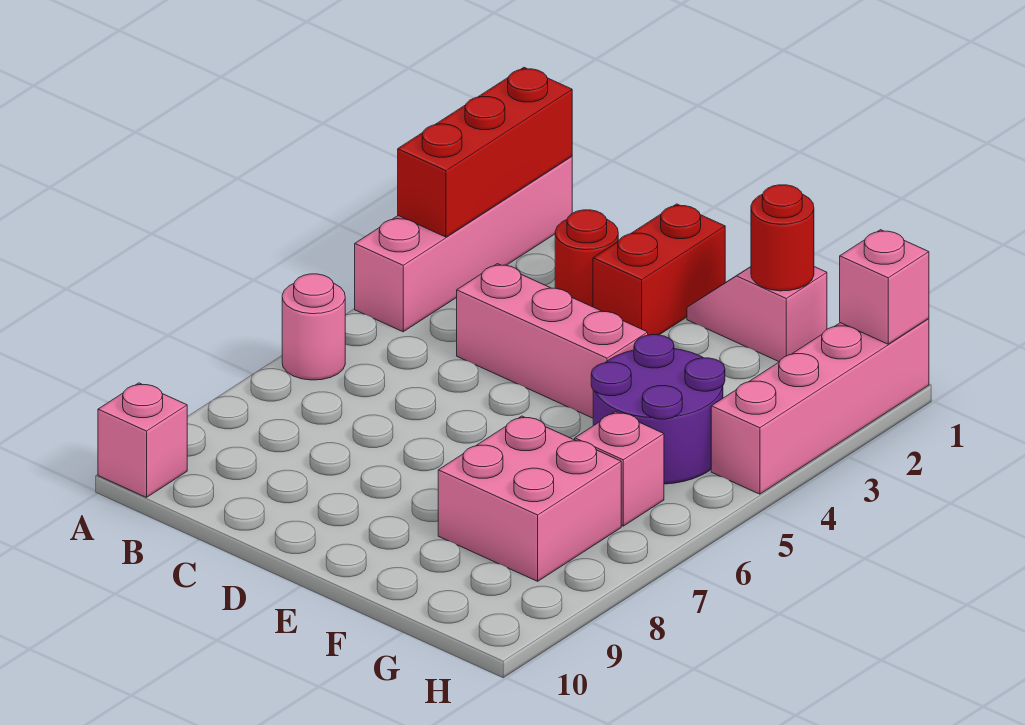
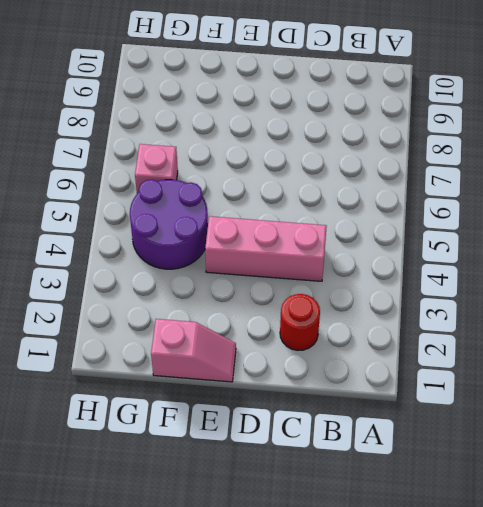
none -> pink 1x4 brick [355,156,572,332]
none -> pink 1x1 round brick [282,274,345,380]
none -> pink 1x1 brick [98,383,187,497]

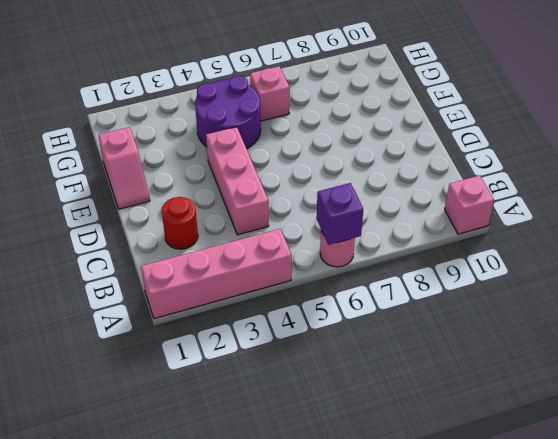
purple 1x1 brick [316,183,363,245] -> none
none -> red 1x2 brick [593,204,725,335]
none -> pink 2x2 brick [438,416,621,581]
none -> pink 1x4 brick [711,319,929,494]

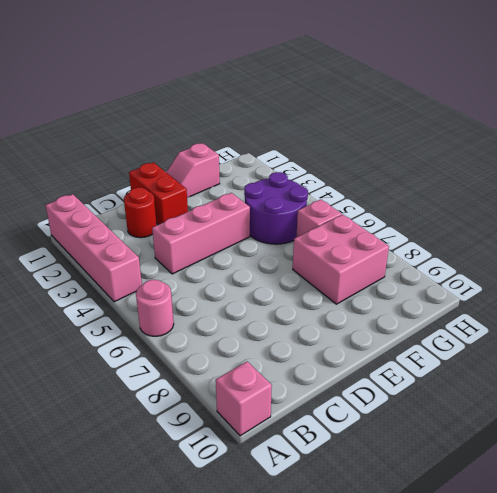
none -> pink 1x4 brick [711,319,929,494]
none -> red 1x3 brick [398,67,572,237]
none -> red 1x1 round brick [751,185,814,291]

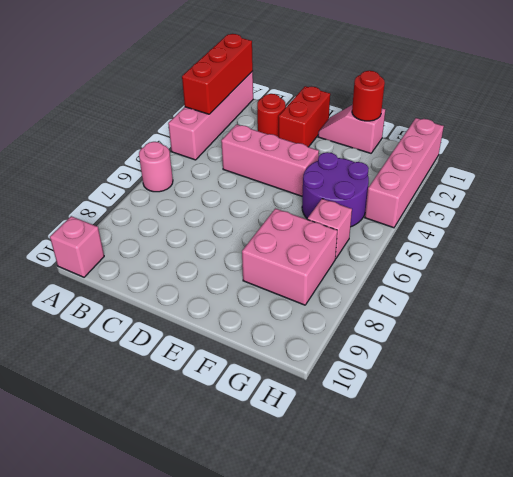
none -> pink 1x1 brick [840,230,929,344]

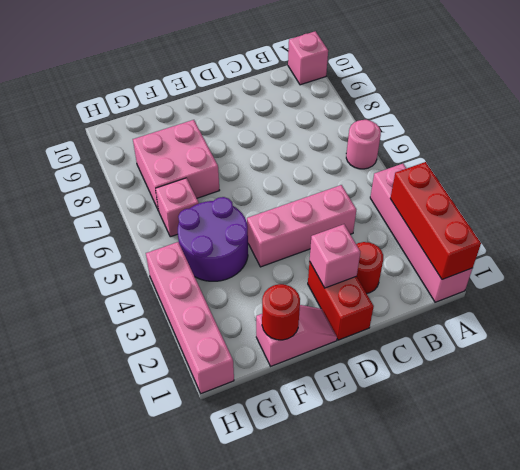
pink 1x1 brick [310,224,360,288] -> pink 1x1 brick moved to [840,230,929,344]

